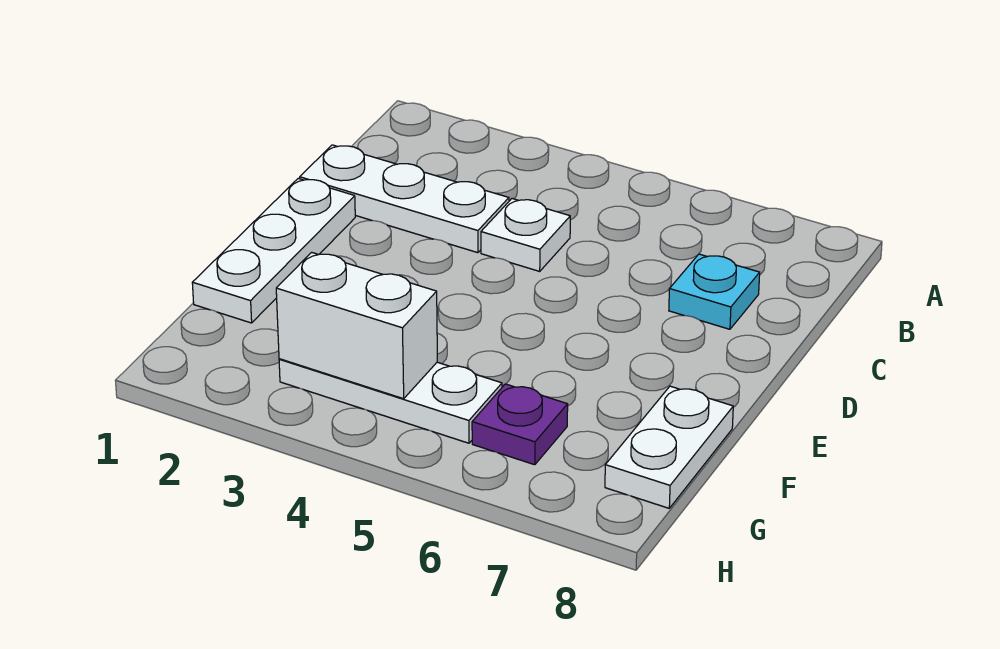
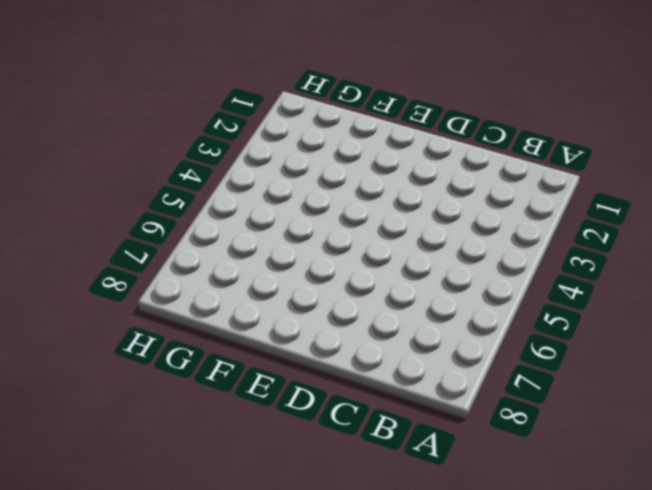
none -> white 1x3 plate [300,145,509,253]
none -> white 1x1 plate [481,199,570,271]

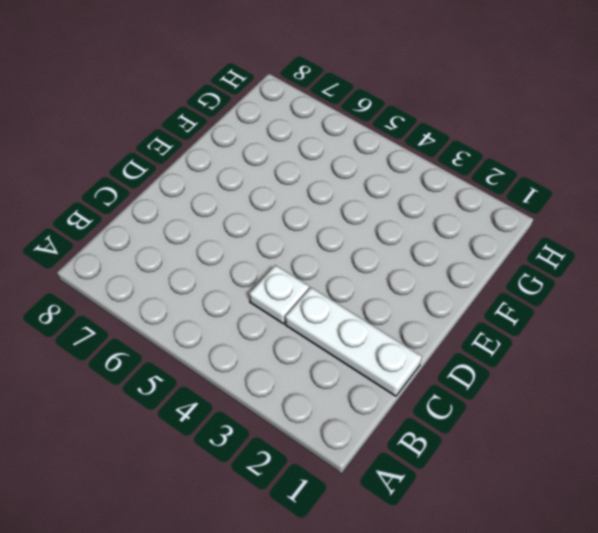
none -> cyan 1x1 plate [669,254,760,329]
none -> white 1x3 plate [192,179,355,323]

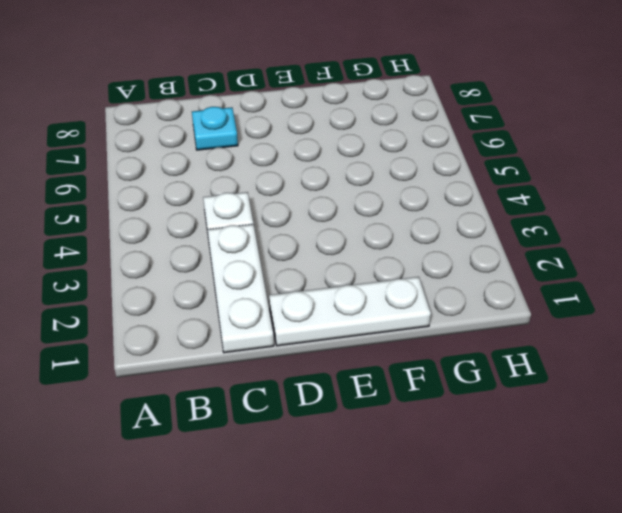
none -> white 1x2 plate [605,386,733,508]
none -> white 1x3 plate [279,359,502,443]

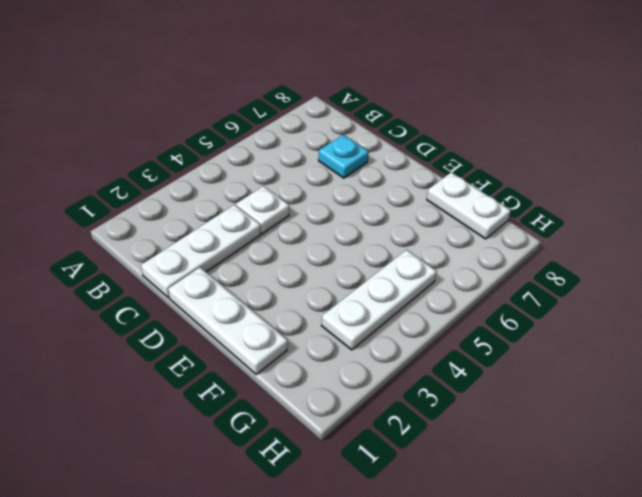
none -> purple 1x1 plate [472,384,568,465]
none -> white 1x2 brick [276,252,437,399]

